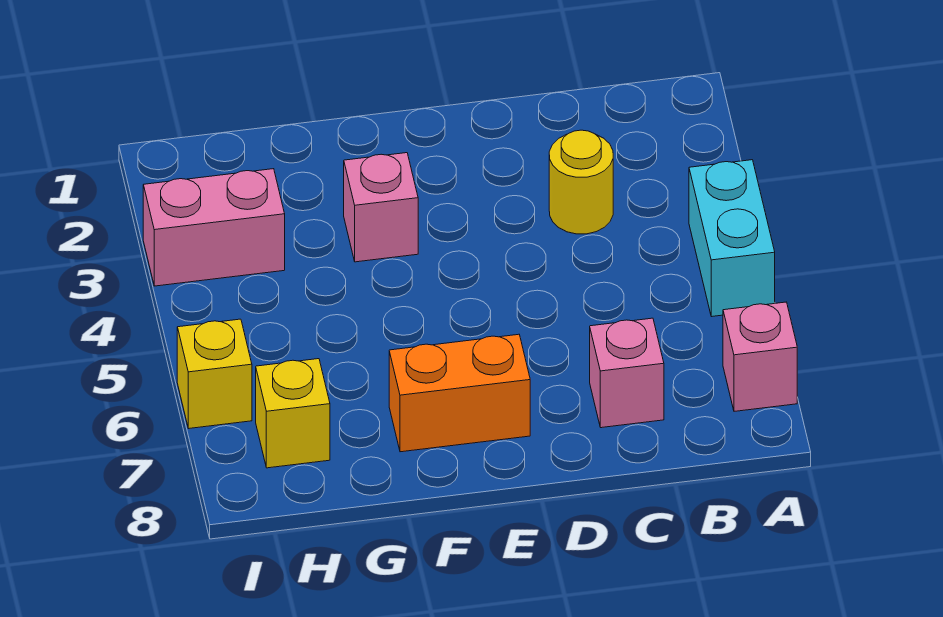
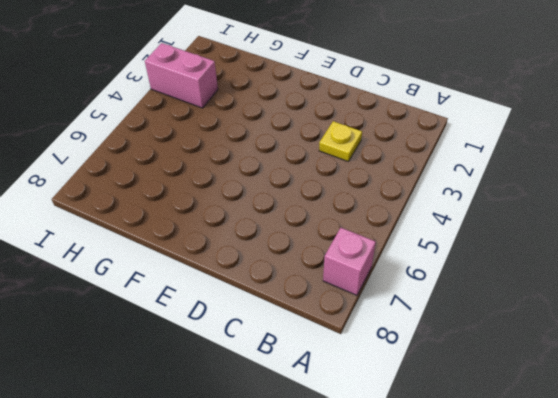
yellow 1x1 plate [319,121,362,162] -> yellow 1x1 round brick [549,130,613,234]
none -> cyan 1x2 brick [689,160,775,317]
none -> pink 1x1 brick [590,318,664,428]

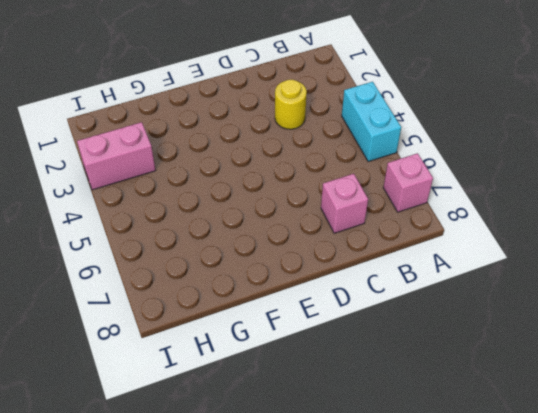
none -> orange 1x2 brick [389,334,530,452]
none -> pink 1x1 brick [344,153,418,262]

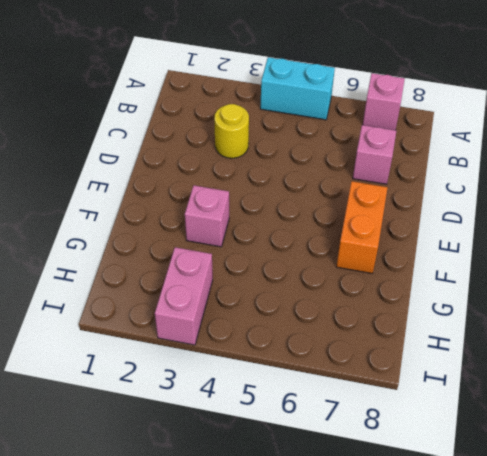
none -> yellow 1x1 brick [256,359,330,468]
none -> yellow 1x1 brick [177,319,252,428]

